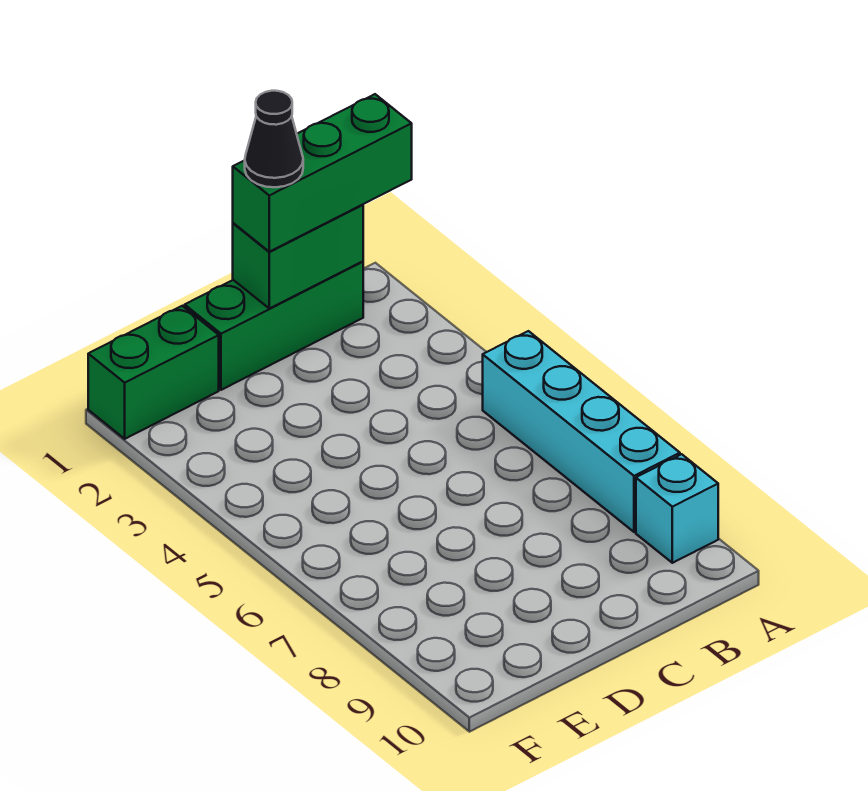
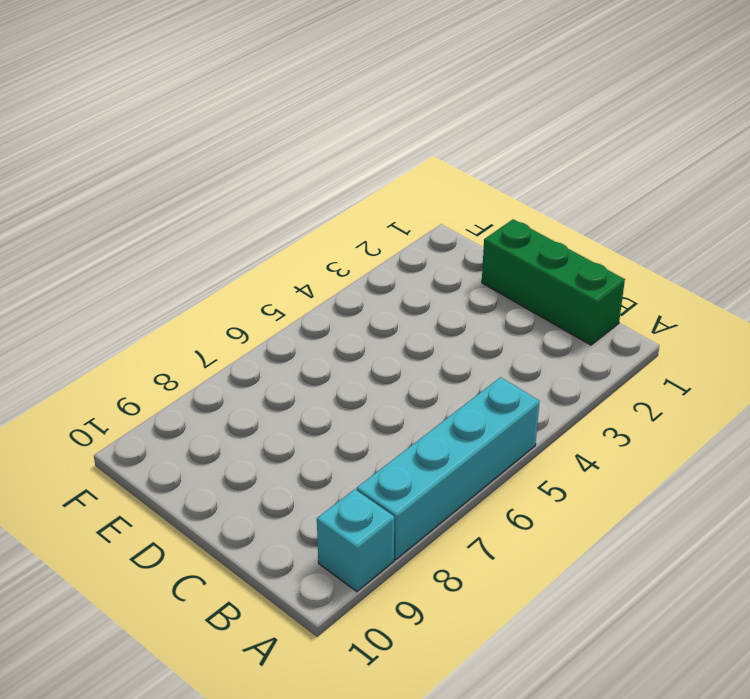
none -> green 1x2 brick [88,306,219,439]
none -> green 1x2 brick [233,205,363,309]

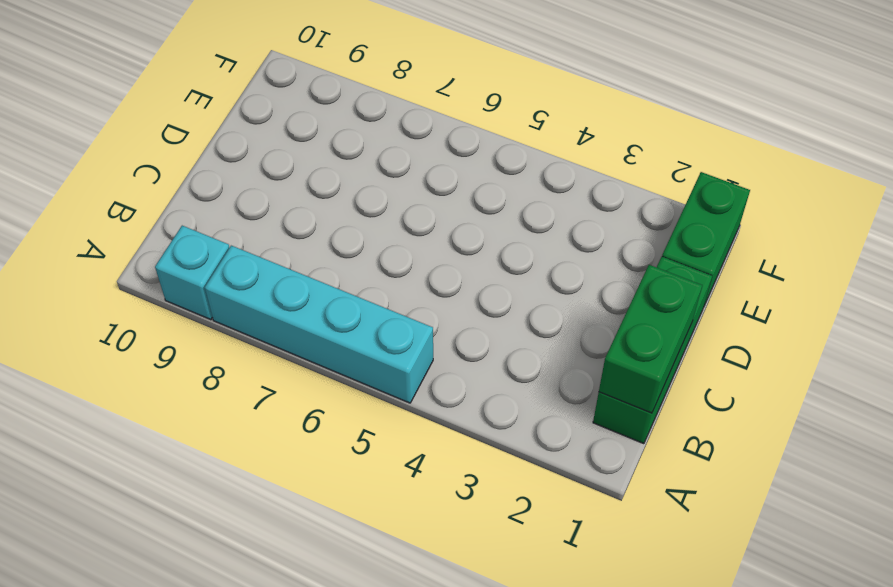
none -> green 1x3 brick [233,94,412,252]
none -> black 1x1 cone [245,91,303,187]

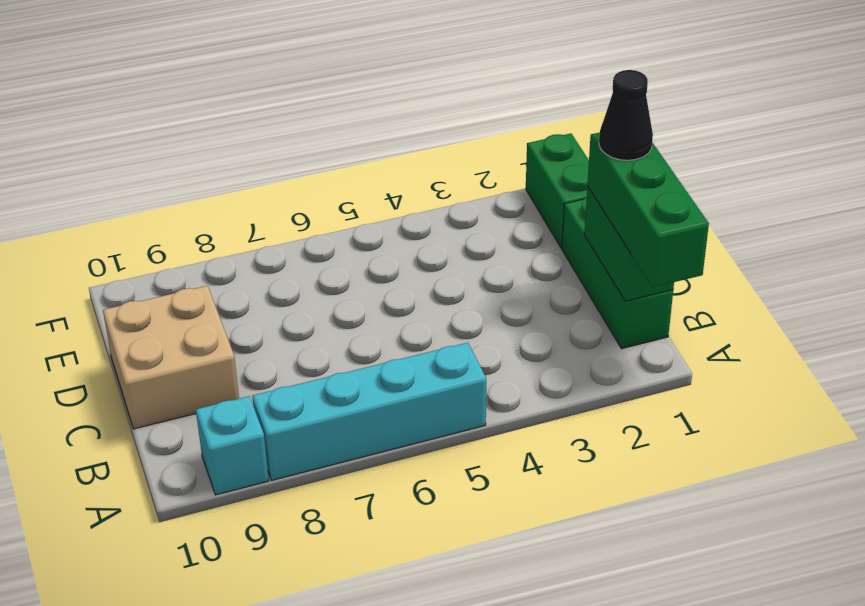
tan 2x2 brick [103,286,239,429] -> none

